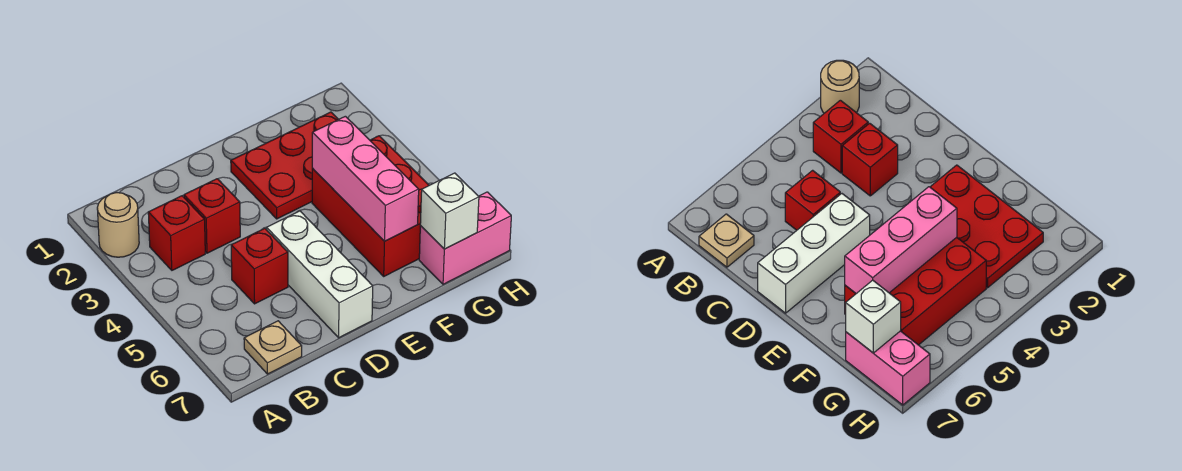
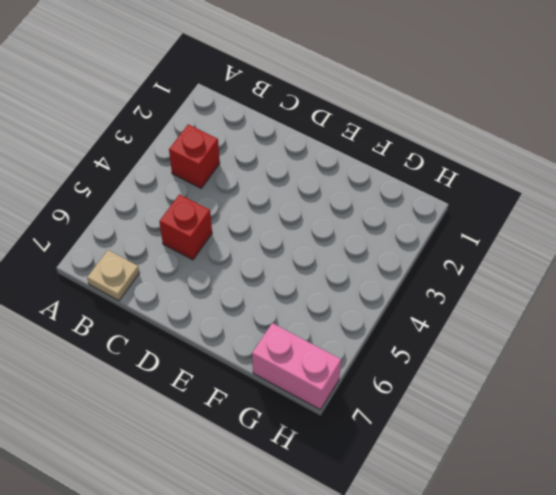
none -> tan 1x1 round brick [97,193,139,257]
none -> red 1x1 brick [184,179,240,253]

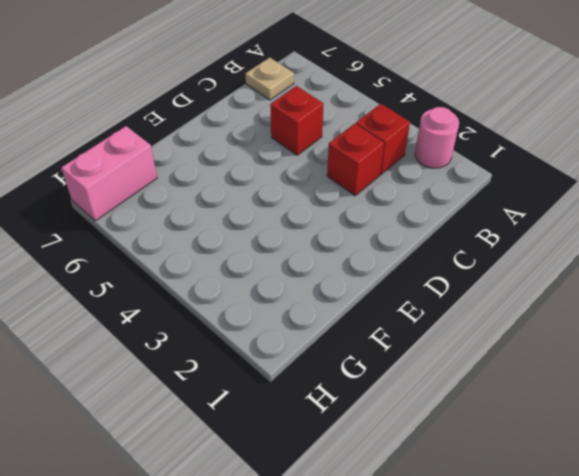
pink 1x1 round brick [415,107,459,168] -> tan 1x1 round brick [97,193,139,257]
none -> white 1x3 brick [267,211,373,338]
none -> red 2x3 plate [231,112,338,219]

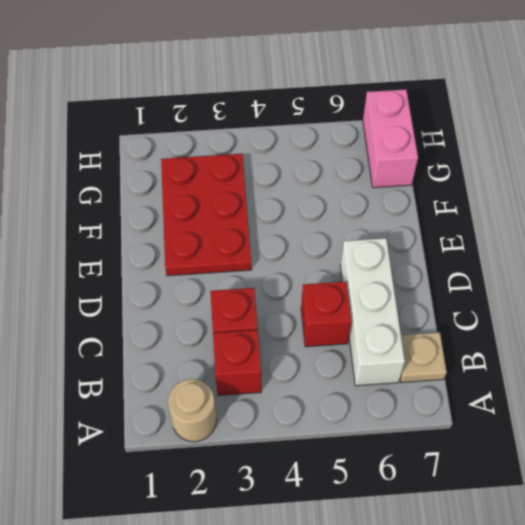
white 1x3 brick [340,238,405,386] -> white 1x3 brick turned to [267,211,373,338]
none -> red 2x3 brick [312,136,429,276]
none -> pink 1x3 brick [312,116,419,241]

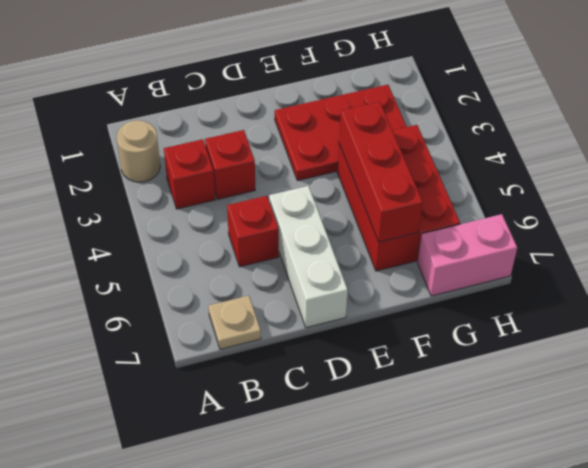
red 1x3 brick [339,102,423,242] -> pink 1x3 brick [312,116,419,241]
none -> white 1x1 brick [420,173,479,249]

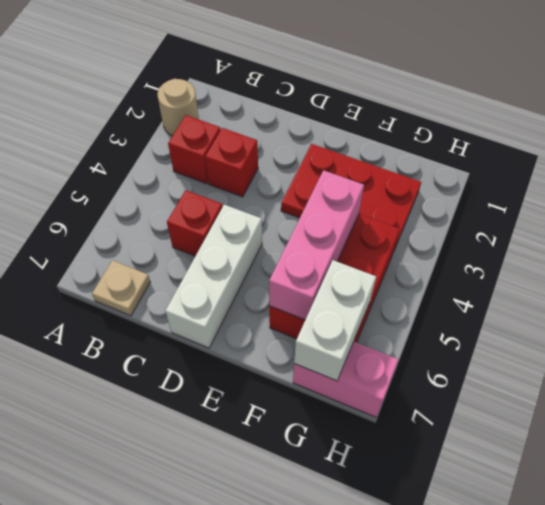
white 1x2 brick [294,260,376,381] -> white 1x1 brick [420,173,479,249]

